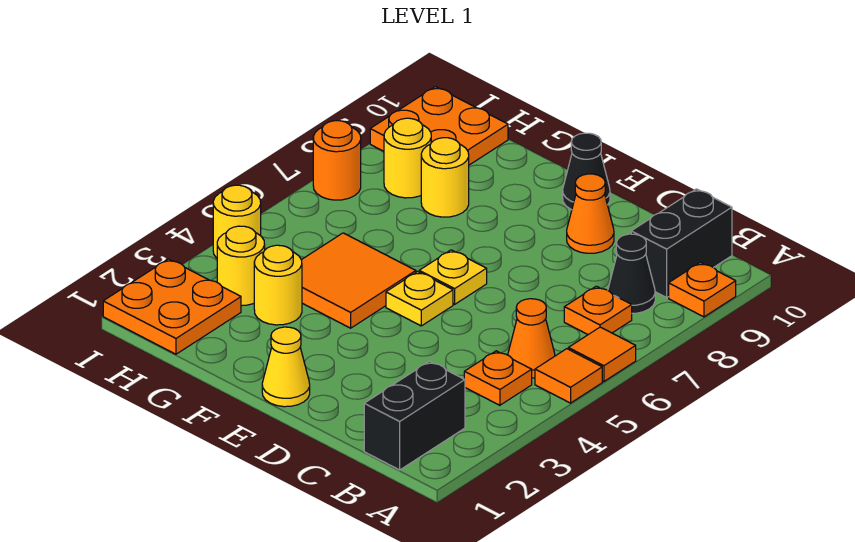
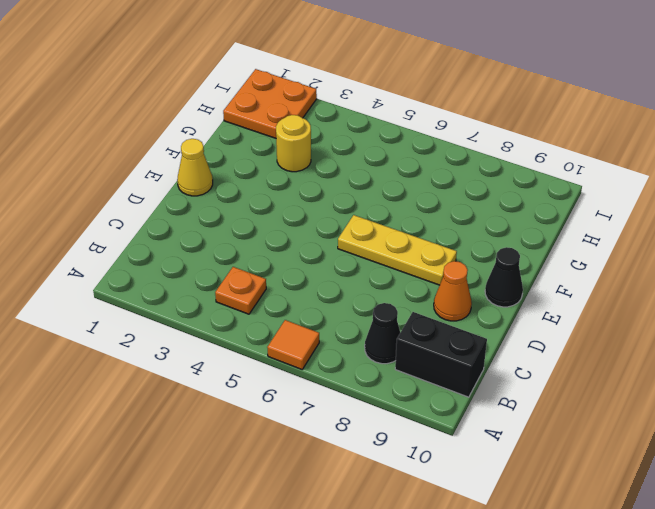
yellow 1x3 plate [338,215,457,285] -> yellow 1x1 plate [419,250,487,304]
none -> orange 1x1 tile [535,349,602,403]
none -> orange 1x1 plate [669,262,736,317]
none -> black 1x2 brick [364,361,465,470]

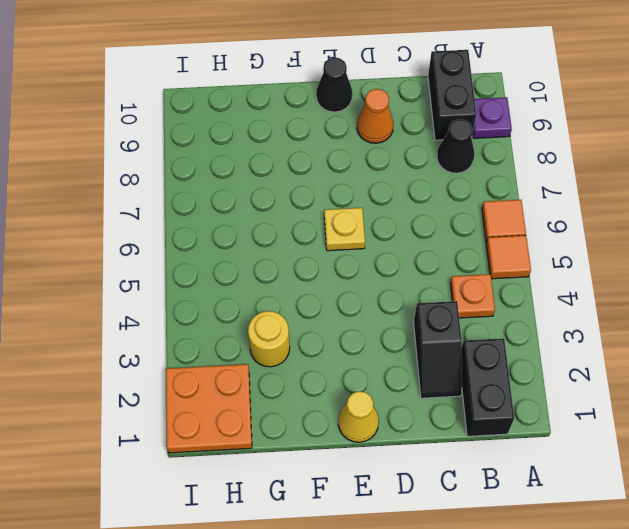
purple 1x1 plate [473,97,512,138] -> orange 1x1 plate [669,262,736,317]
black 1x2 slope [414,301,462,398] -> none
none -> orange 1x1 cone [508,299,555,378]
none -> orange 1x1 plate [564,286,632,335]
none -> yellow 1x1 plate [386,272,453,326]

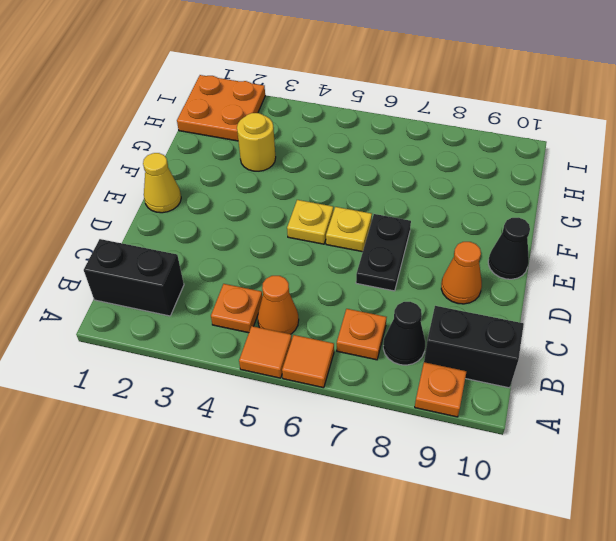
black 1x2 plate [356,214,411,291] -> none
none -> orange 2x2 tile [302,233,416,328]
none -> yellow 1x1 round brick [421,138,469,217]
none -> yellow 1x1 round brick [217,226,265,306]

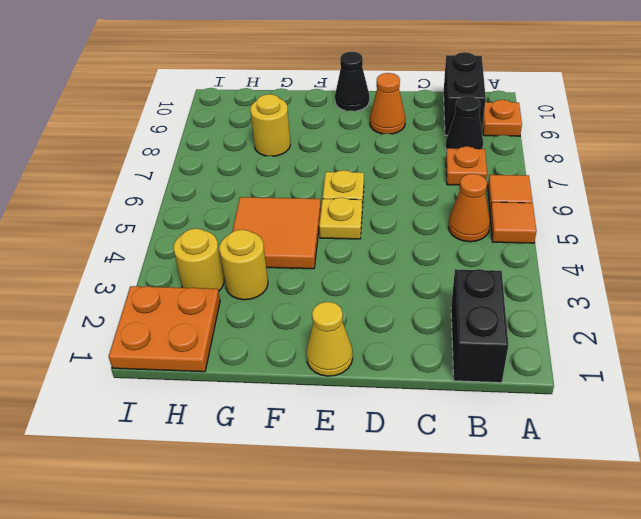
none -> orange 1x1 plate [464,351,532,405]
none -> yellow 1x1 round brick [384,118,431,198]
none -> orange 2x2 plate [370,87,508,165]

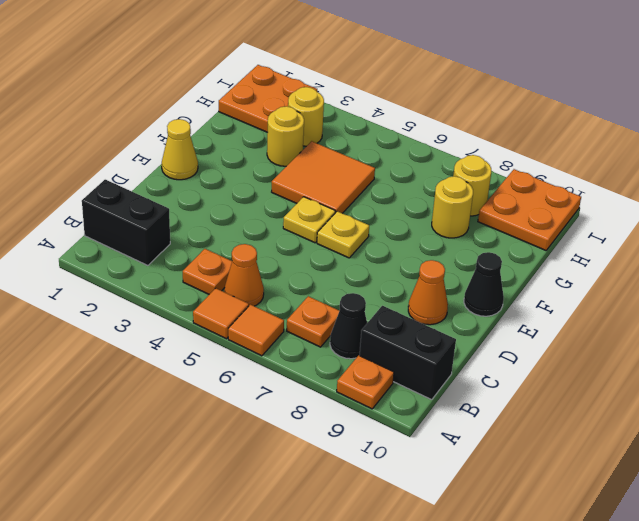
none -> yellow 1x1 round brick [213,185,261,258]
none -> orange 1x1 round brick [313,121,361,200]

